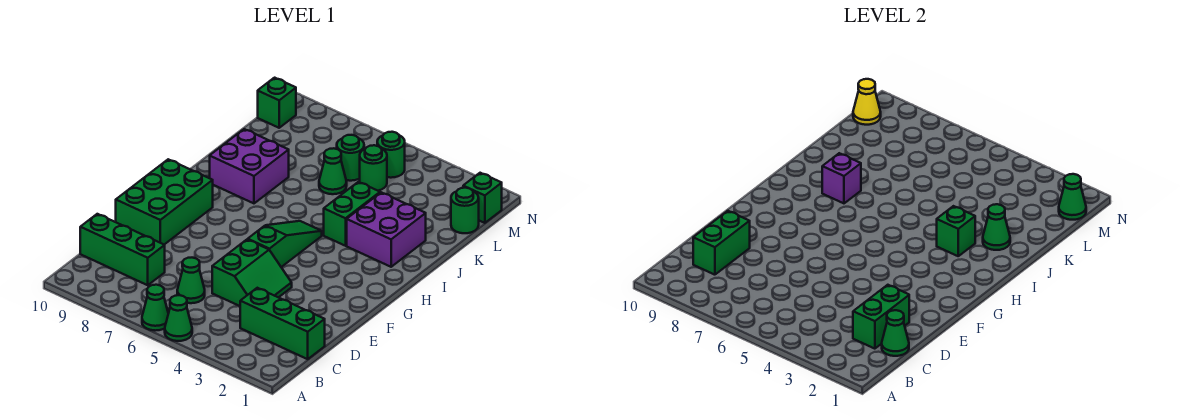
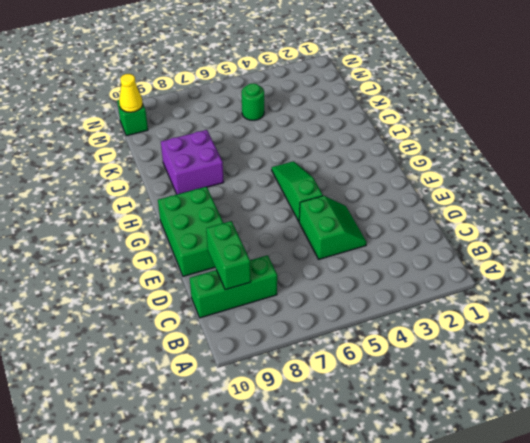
none -> green 1x1 cone [165,295,192,341]
none -> green 1x1 cone [142,285,168,331]
none -> green 1x3 brick [240,288,325,359]

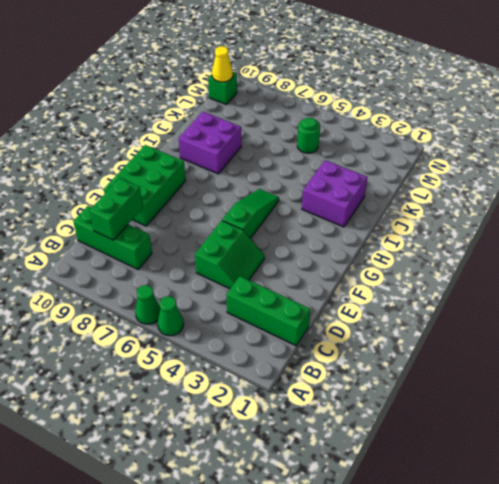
none -> green 1x1 cone [177,258,205,303]
none -> green 1x2 brick [324,182,380,246]
none -> green 1x1 cone [319,148,347,194]

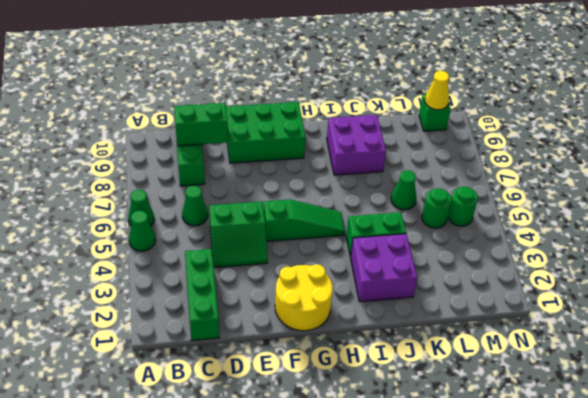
yellow 2x2 round brick [275,264,333,331] -> none
none -> green 1x1 round brick [451,188,479,233]
none -> green 1x1 round brick [337,135,364,181]
none -> green 1x1 brick [463,173,502,223]

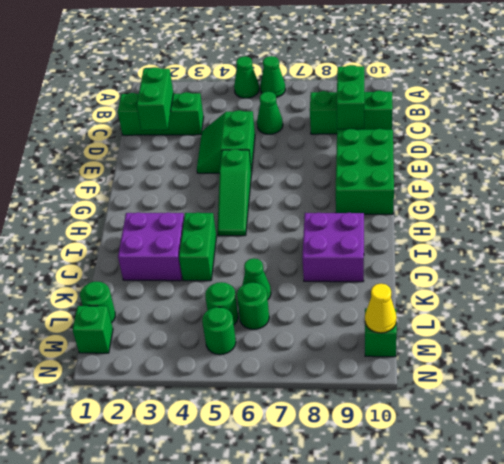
none -> green 1x1 cone [882,310,909,356]
none -> green 1x1 brick [937,206,975,256]
none -> purple 1x1 brick [822,153,861,203]

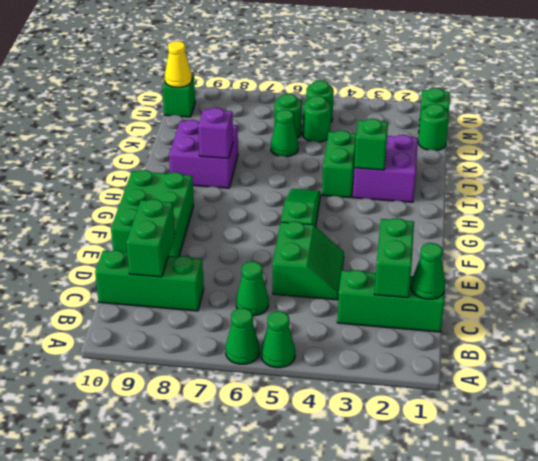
none -> green 1x1 cone [983,204,1010,250]
none -> green 1x1 cone [1059,174,1086,220]

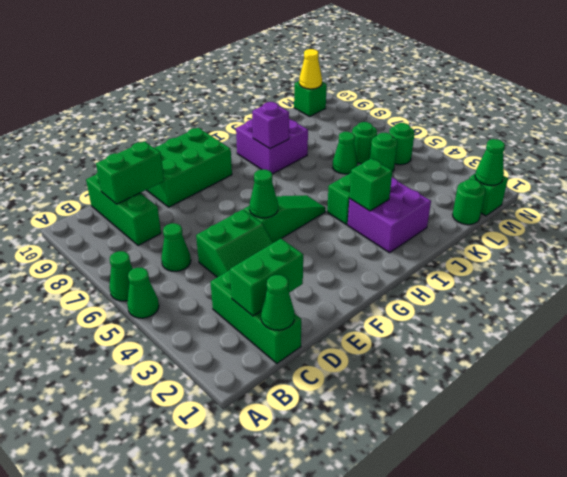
green 1x1 cone [249,170,278,218] -> green 1x1 cone moved to [983,204,1010,250]

